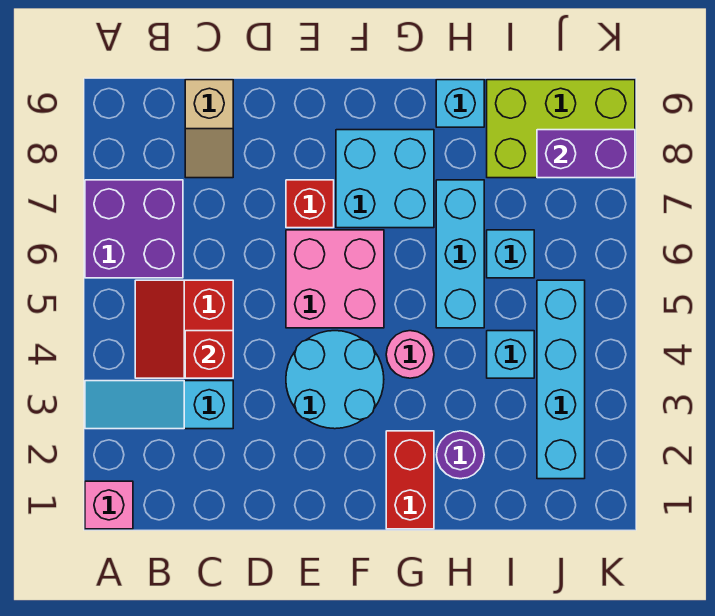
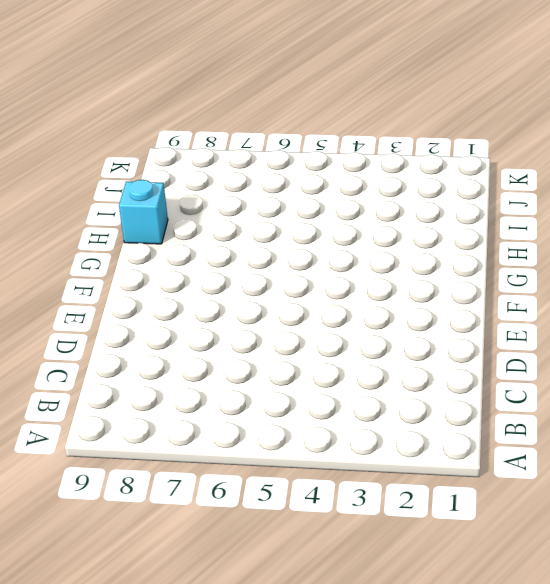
none -> pink 1x1 brick [85,481,133,529]
none -> cyan 1x3 slope [85,381,233,429]
none -> purple 2x2 brick [85,180,183,278]

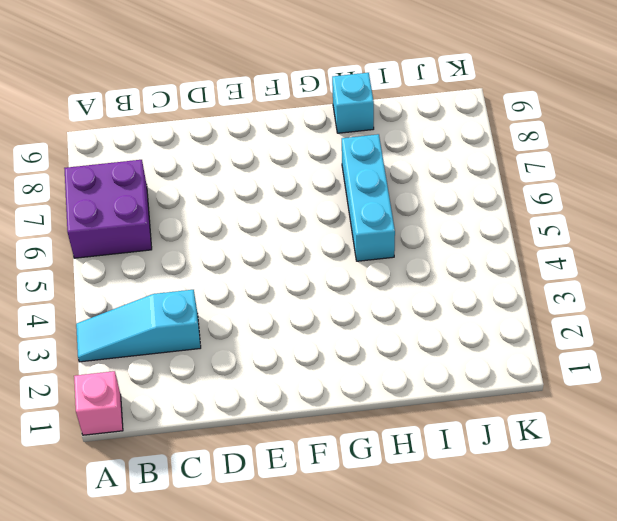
none -> red 2x2 slope [135,280,233,378]
none -> tan 1x2 slope [185,80,233,178]
none -> cyan 2x2 round brick [286,331,384,429]

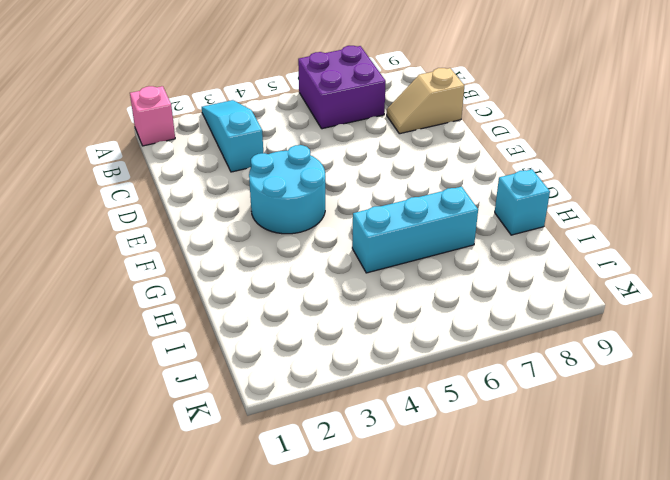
none -> red 2x2 slope [135,280,233,378]
none -> pink 2x2 brick [286,230,384,328]
none -> red 1x1 brick [286,180,334,228]

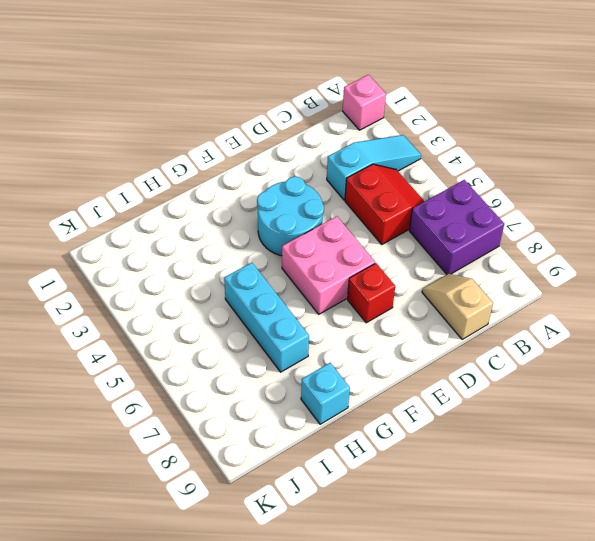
none -> cyan 2x2 brick [336,130,434,228]
none -> red 1x2 brick [386,431,434,529]
none -> pink 1x1 round brick [386,331,434,378]

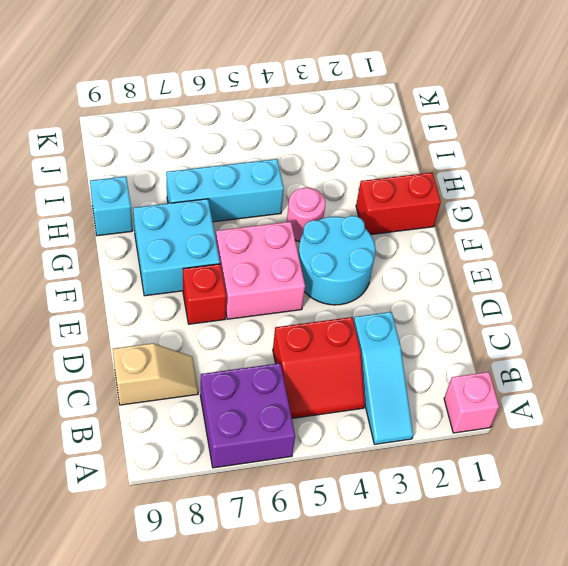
none -> purple 1x1 round brick [437,431,484,479]
none -> cyan 1x1 brick [487,331,534,378]
none -> cyan 1x1 brick [487,230,534,278]

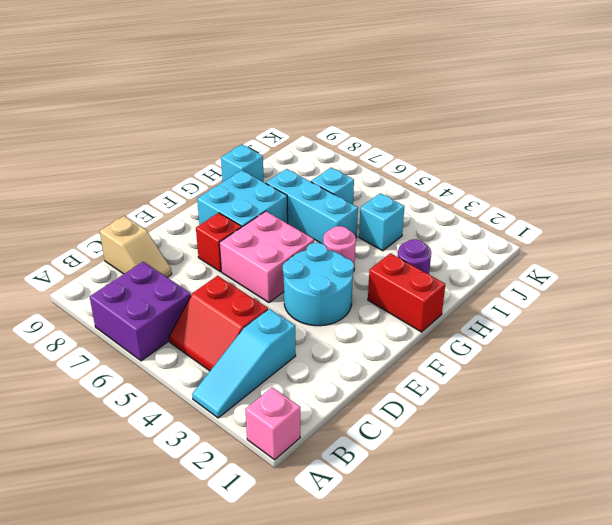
none -> lime 2x3 brick [487,80,635,178]
none -> cyan 1x4 brick [537,280,585,479]
none -> red 1x1 brick [185,331,233,378]

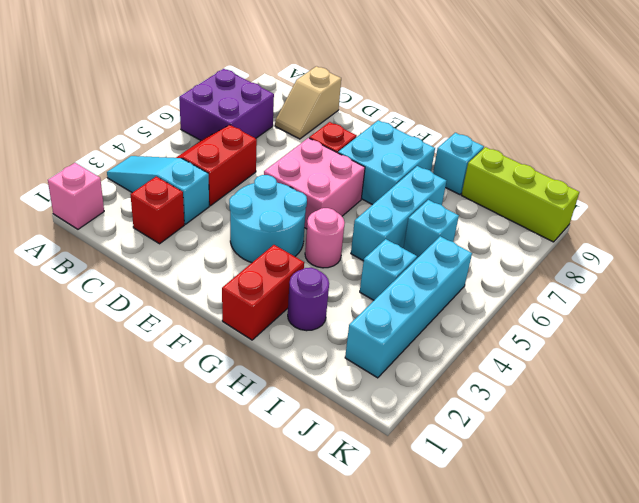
red 1x1 brick [130,177,184,244] -> red 1x1 brick moved to [185,331,233,378]
lime 1x3 brick [462,147,579,242] -> lime 2x3 brick [487,80,635,178]
none -> purple 1x2 brick [537,130,635,178]

